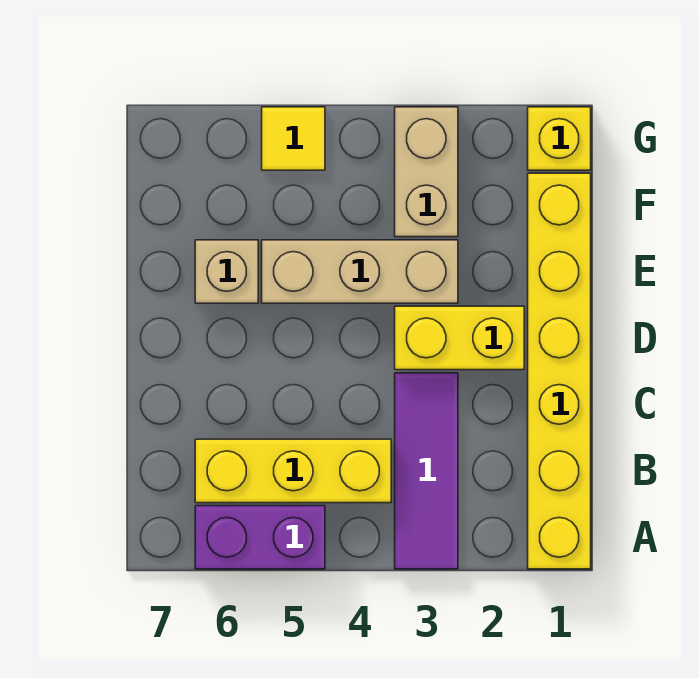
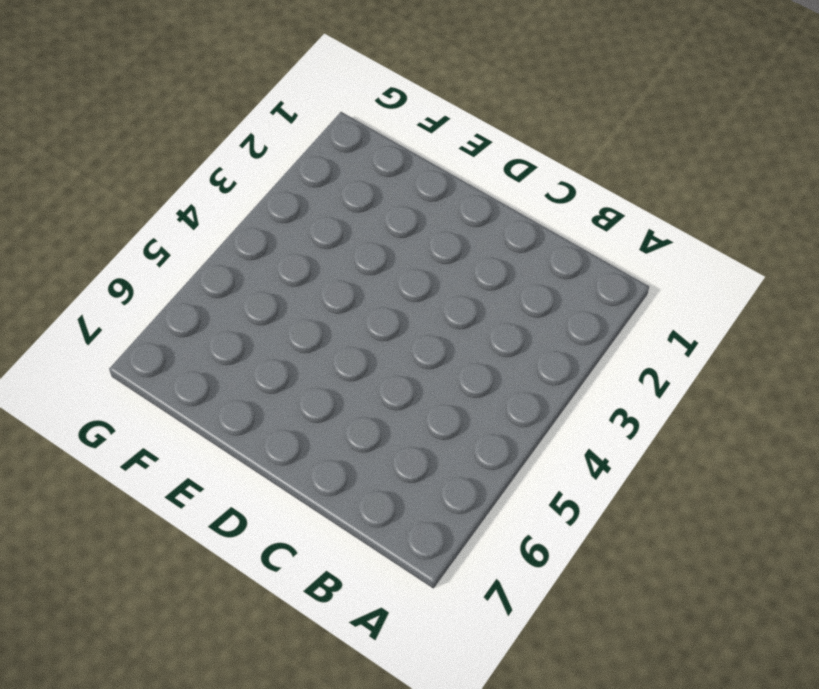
none -> yellow 1x6 brick [528,173,591,569]
none -> purple 1x3 tile [395,373,458,569]

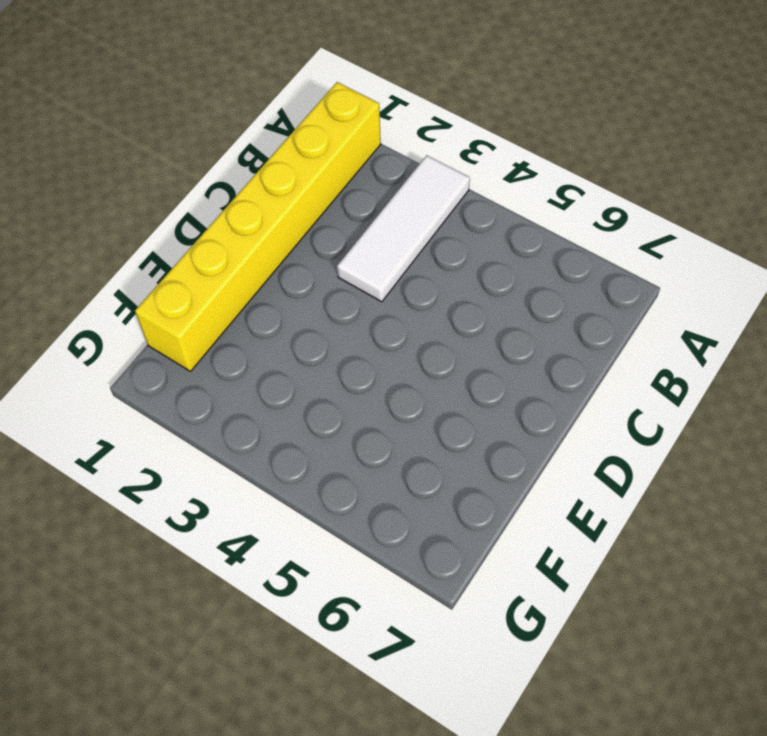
white 1x3 tile [337,155,470,302] -> purple 1x3 tile [395,373,458,569]
none -> purple 1x2 brick [195,506,325,569]
none -> yellow 1x3 brick [195,439,391,503]

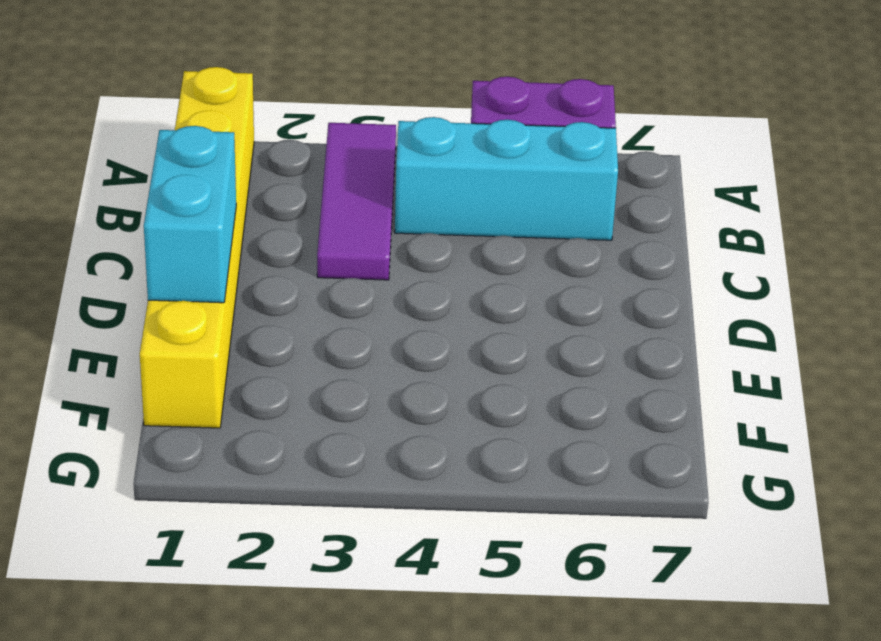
cyan 1x3 brick [395,117,618,240] -> yellow 1x3 brick [195,439,391,503]
cyan 1x2 brick [144,126,236,303] -> none
none -> yellow 1x2 brick [395,306,524,370]
none -> tan 1x3 brick [262,240,458,303]

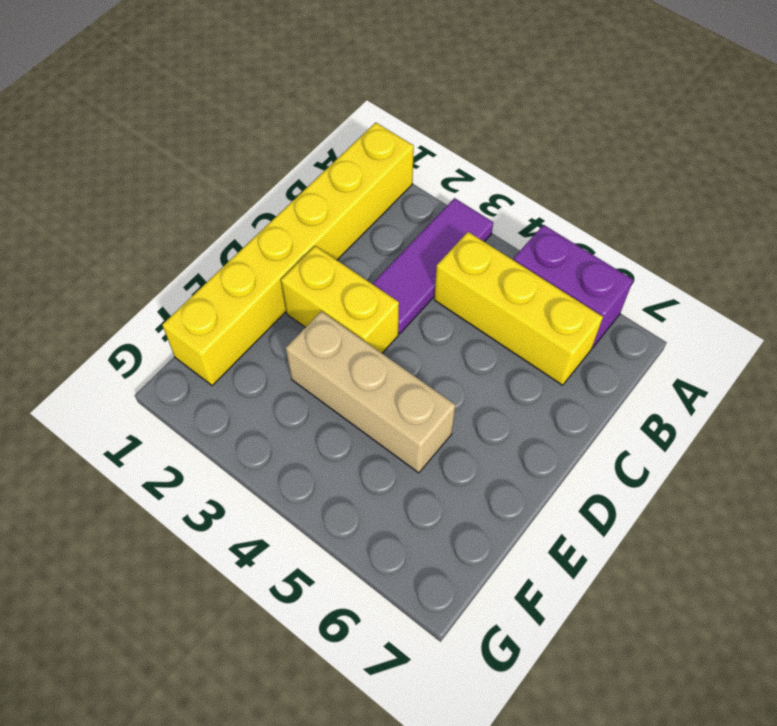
none -> tan 1x1 brick [195,240,258,303]
none -> tan 1x2 brick [395,107,458,237]

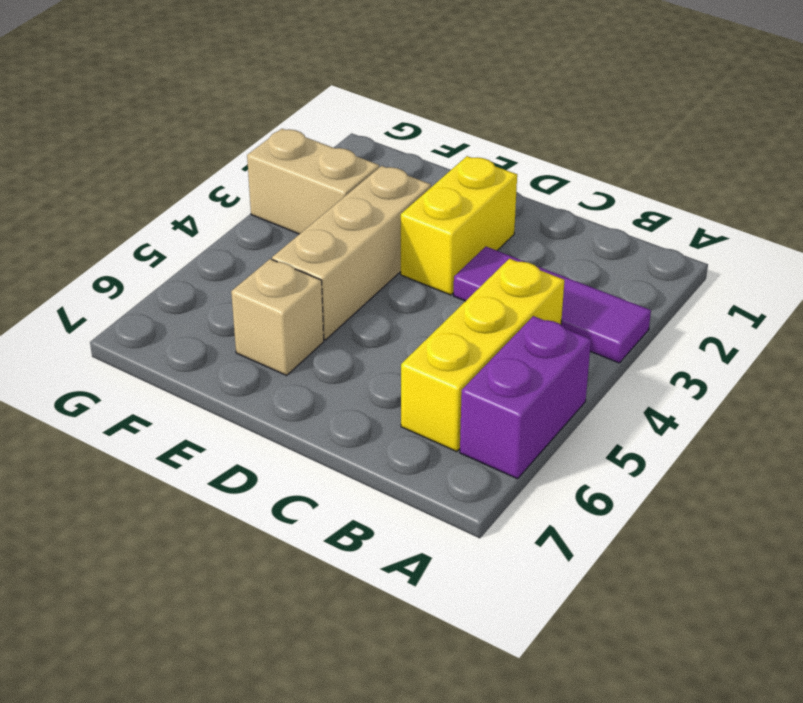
none -> yellow 1x6 brick [528,173,591,569]
none -> yellow 1x1 brick [528,107,591,170]

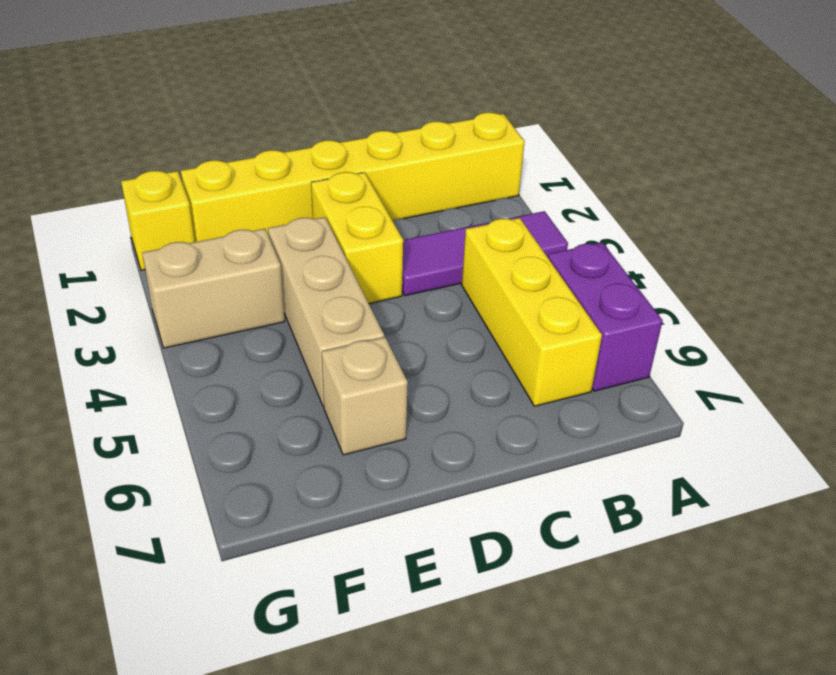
none -> yellow 1x1 tile [262,107,325,170]

